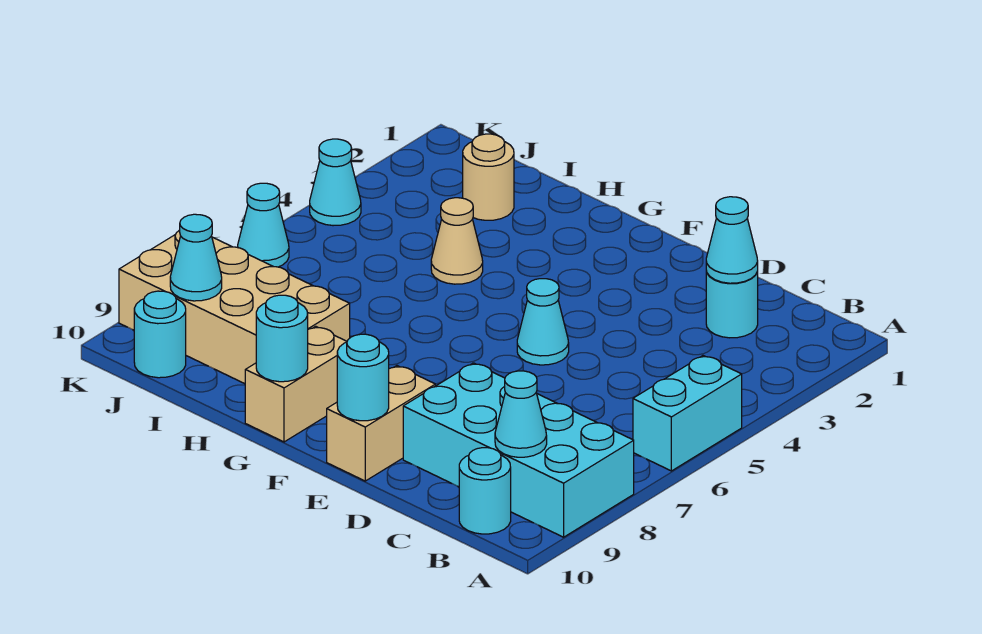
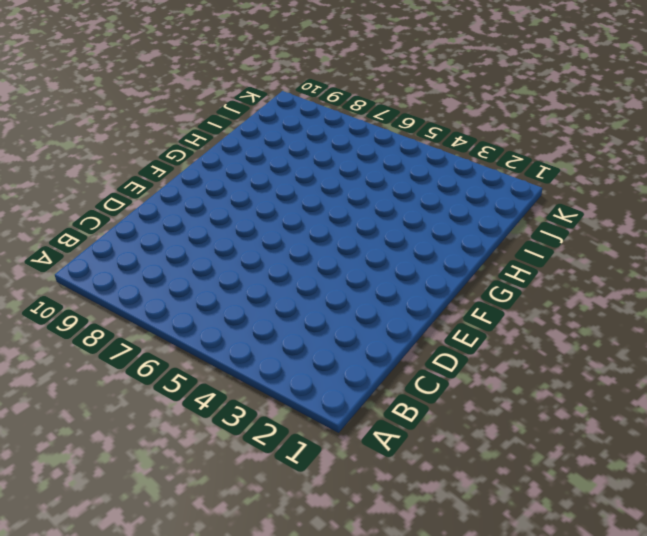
none -> cyan 1x2 brick [633,356,742,471]
none -> cyan 2x4 brick [403,363,634,537]
none -> cyan 1x1 round brick [459,448,511,534]

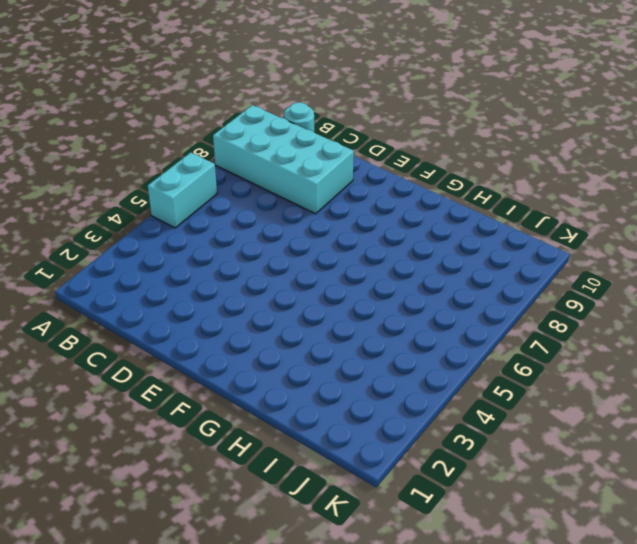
none -> cyan 1x1 round brick [706,271,758,338]
none -> cyan 1x1 cone [517,279,569,365]
none -> tan 1x2 brick [327,366,435,481]

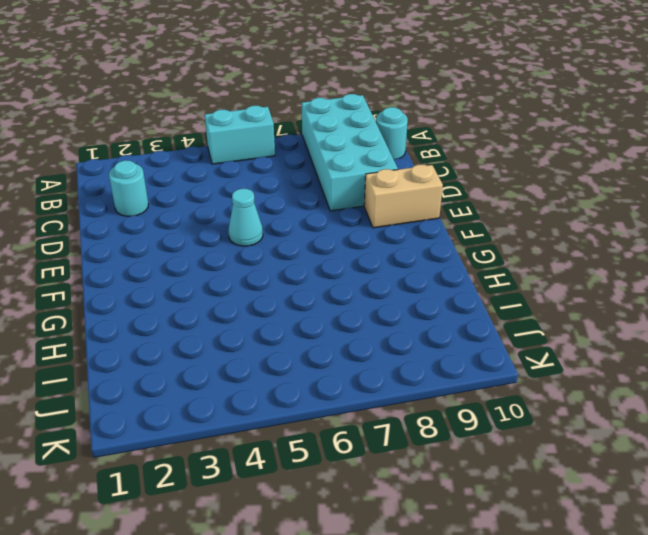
none -> tan 1x2 brick [245,326,347,442]
none -> tan 1x1 cone [431,198,483,284]
none -> tan 2x4 brick [119,230,350,384]

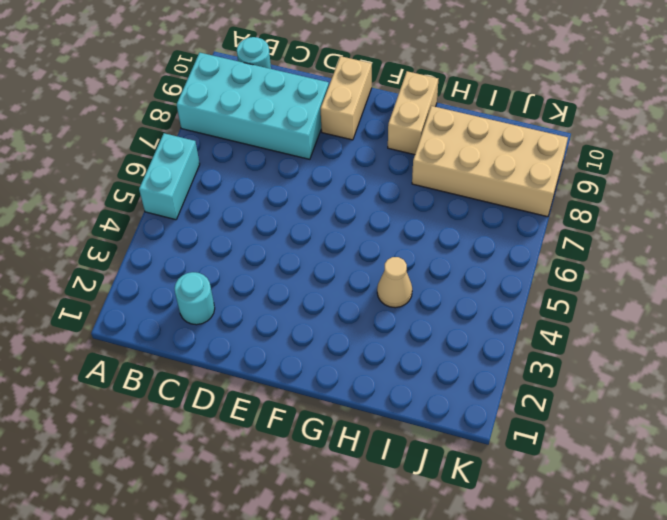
none -> cyan 1x1 cone [517,279,569,365]
none -> tan 1x1 round brick [463,134,514,220]
none -> cyan 1x1 round brick [134,291,186,378]

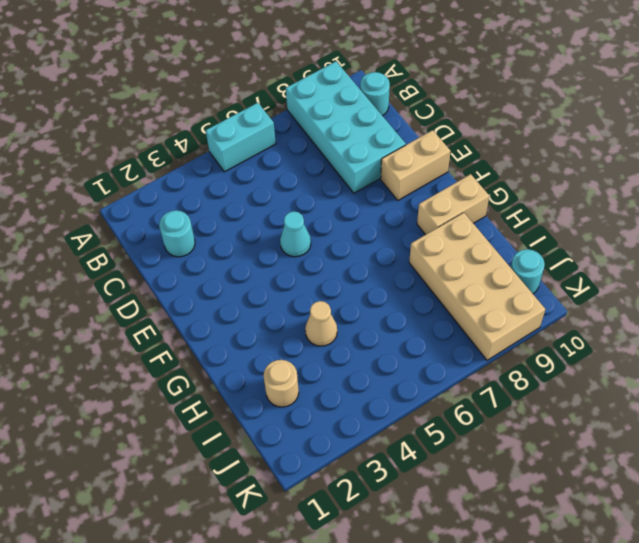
none -> cyan 1x1 cone [310,139,361,226]
none -> cyan 1x1 cone [238,183,289,267]
none -> cyan 1x1 cone [495,371,547,457]

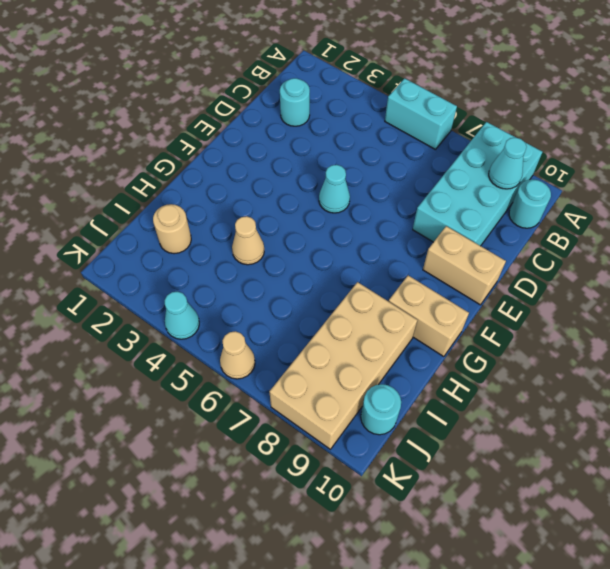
tan 1x1 cone [220,331,255,379] -> cyan 1x1 cone [238,183,289,267]
none -> cyan 1x1 cone [706,197,758,283]
none -> cyan 1x1 round brick [337,334,389,421]
none -> cyan 1x1 round brick [256,295,308,382]

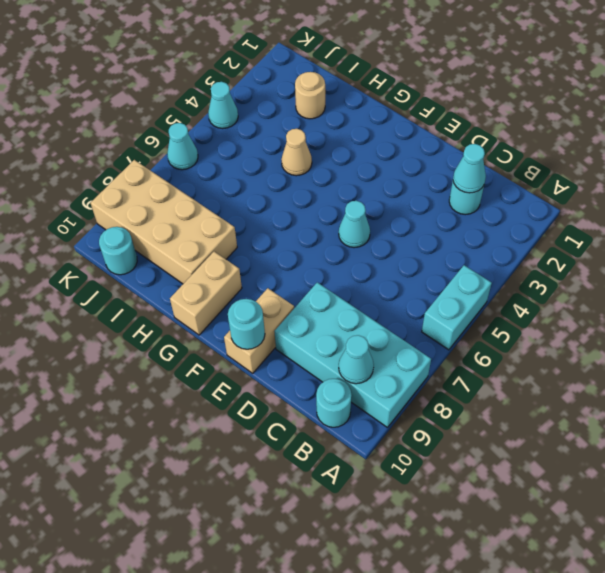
none -> cyan 1x1 round brick [256,295,308,382]
none -> cyan 1x1 cone [170,214,222,301]

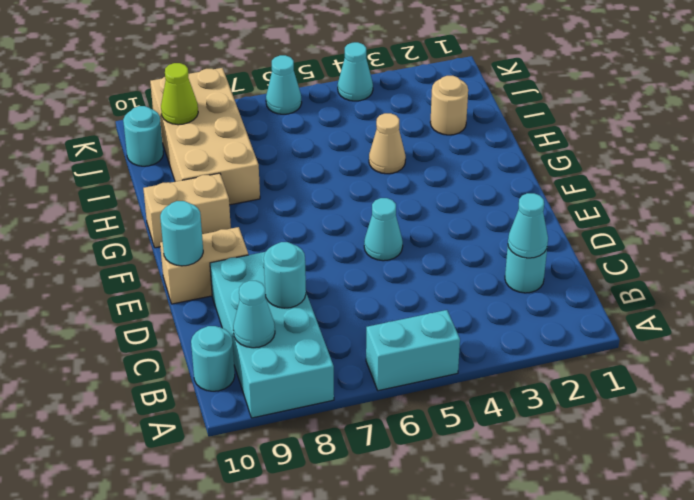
cyan 1x1 round brick [264,242,306,308] -> cyan 1x1 round brick moved to [256,295,308,382]
lime 1x1 cone [161,63,198,125] -> cyan 1x1 cone [170,214,222,301]

